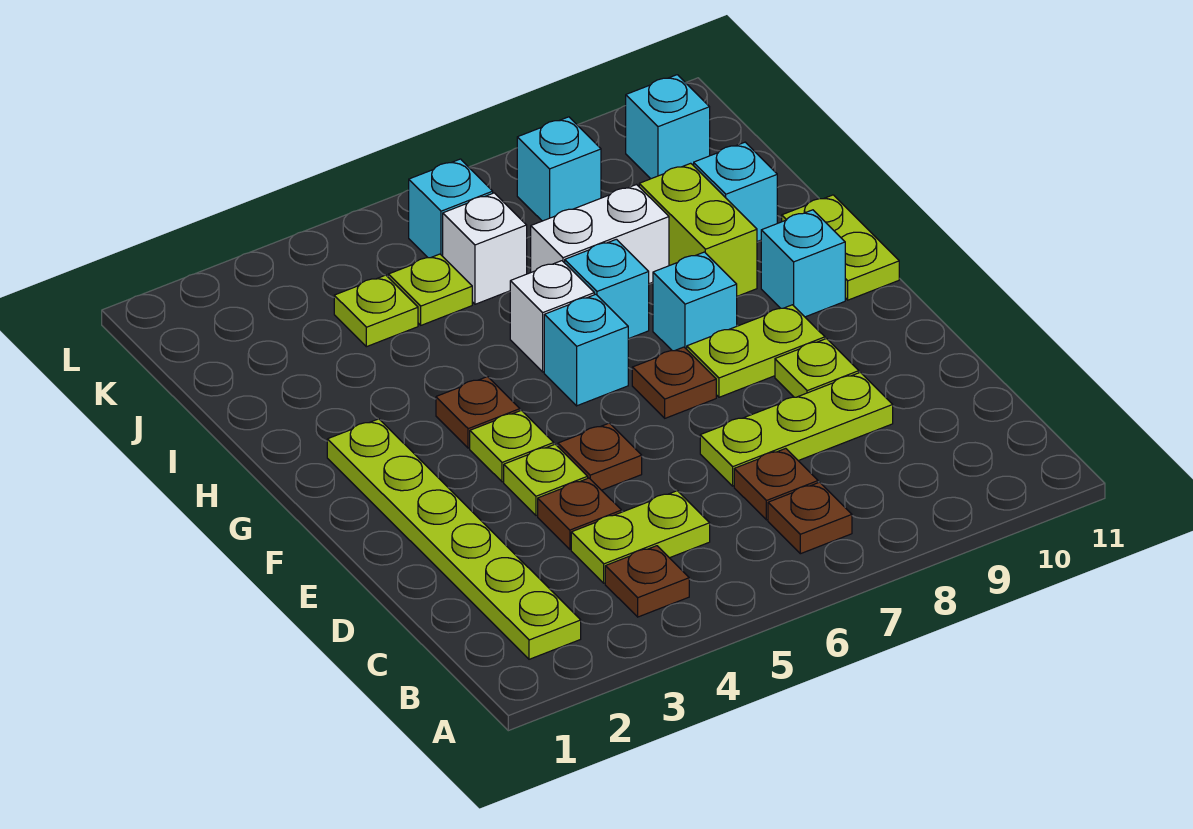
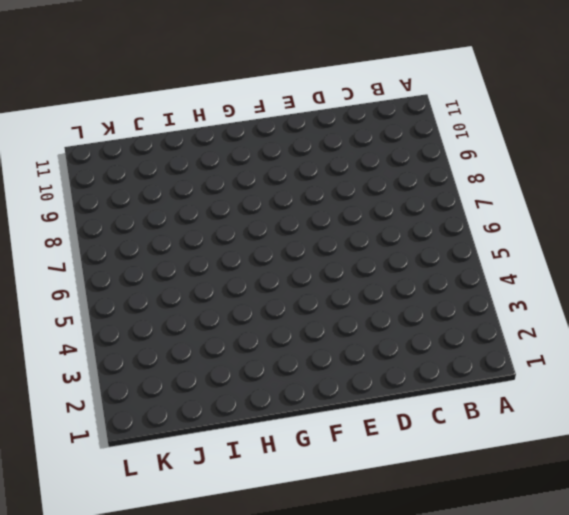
none -> lime 1x6 plate [327,419,581,659]
none -> brown 1x1 plate [605,546,689,617]
none -> brown 1x1 plate [768,482,852,554]

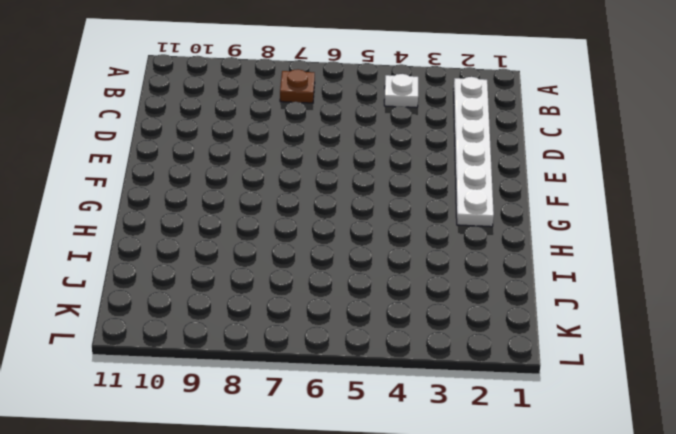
white 1x6 plate [454,77,494,227] -> lime 1x6 plate [327,419,581,659]
white 1x1 plate [384,74,418,107] -> brown 1x1 plate [605,546,689,617]
none -> lime 1x2 plate [571,491,710,583]
none -> brown 1x1 plate [734,448,818,520]
none -> brown 1x1 plate [538,478,621,549]

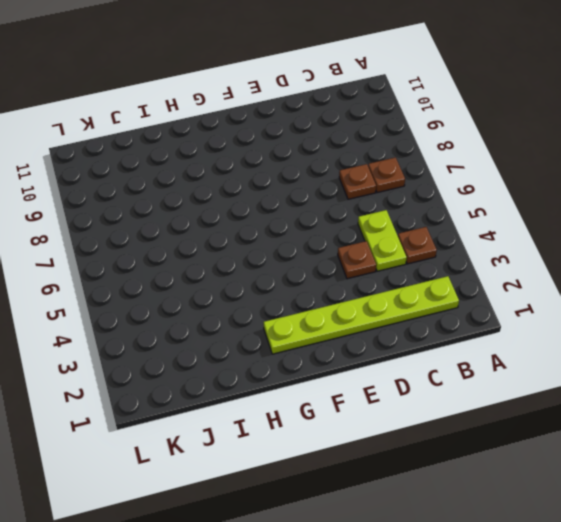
none -> lime 1x3 plate [700,372,893,486]
none -> lime 1x1 plate [504,444,588,516]
none -> brown 1x1 plate [558,423,642,490]

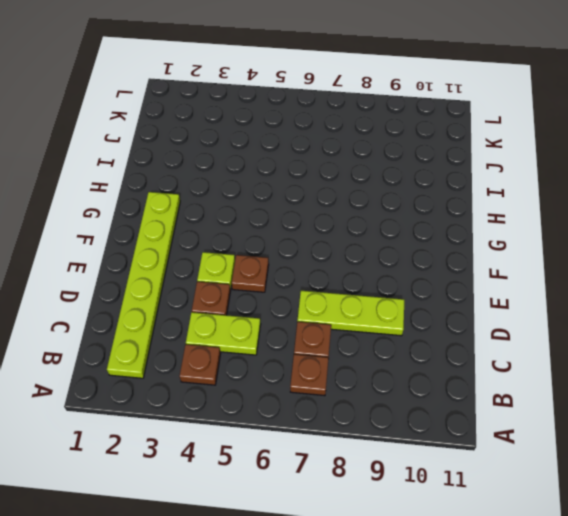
none -> lime 1x1 plate [775,339,859,397]
none -> lime 1x1 plate [470,410,554,482]
none -> brown 1x1 plate [632,347,716,418]

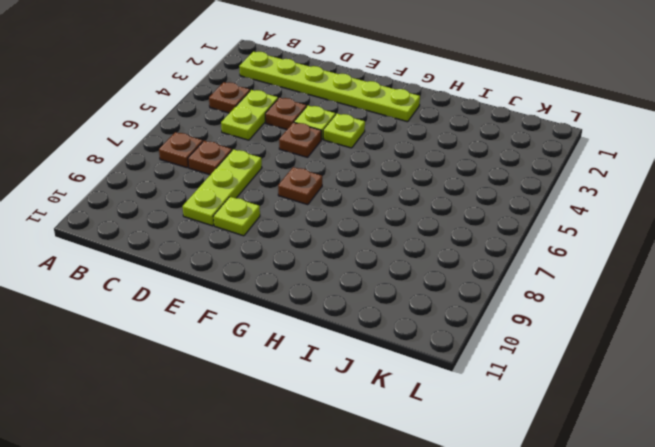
none -> lime 1x2 plate [687,305,825,397]
none -> brown 1x1 plate [436,377,520,448]
none -> cyan 1x1 brick [544,294,628,406]

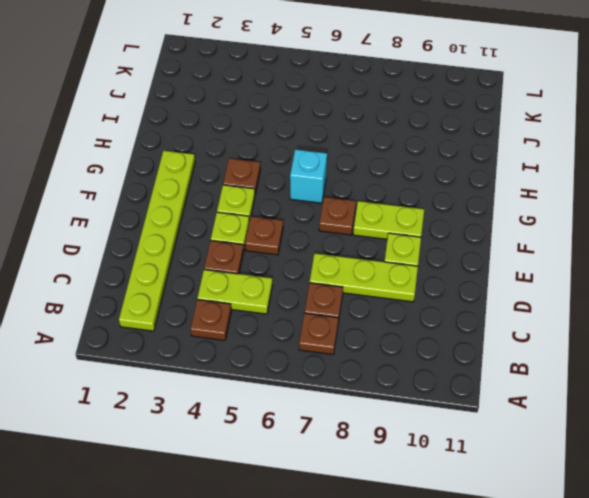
none -> cyan 1x1 brick [653,252,737,351]
none -> cyan 1x1 brick [761,210,845,317]
none -> lime 1x2 plate [782,195,899,300]

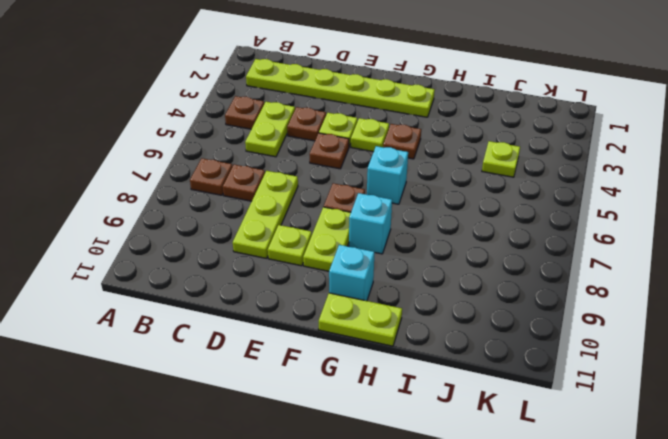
none -> white 1x1 brick [510,261,594,372]
none -> cyan 1x1 brick [565,239,649,339]
none -> lime 1x2 brick [639,163,757,296]

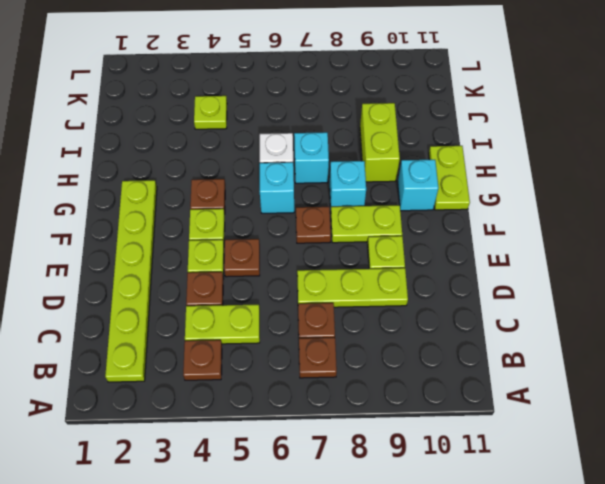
none -> white 1x2 brick [531,185,669,284]
none -> cyan 1x1 brick [694,142,777,241]
none -> lime 1x1 plate [388,254,472,325]

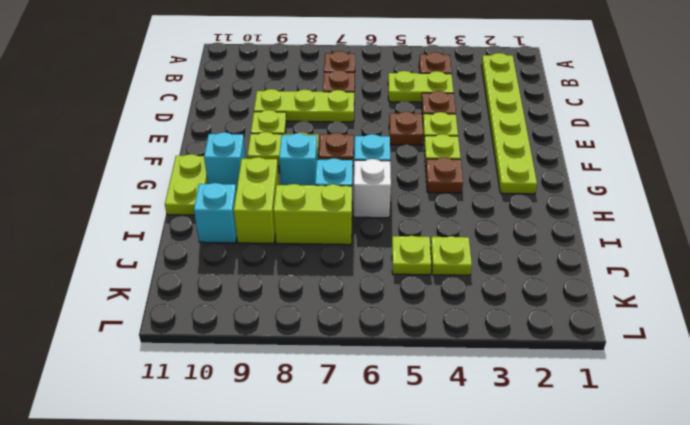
lime 1x2 brick [274,184,352,245] -> white 1x2 brick [531,185,669,284]
none -> white 1x1 brick [443,193,527,304]
none -> cyan 1x1 brick [409,159,493,258]
none -> cyan 1x1 brick [517,117,601,221]

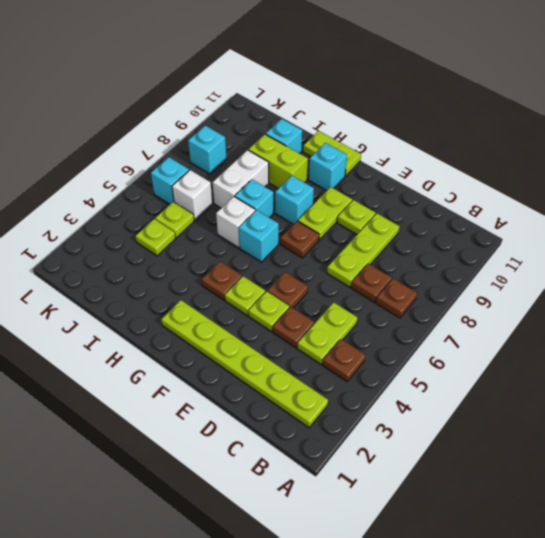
none -> cyan 1x1 brick [626,75,710,179]

